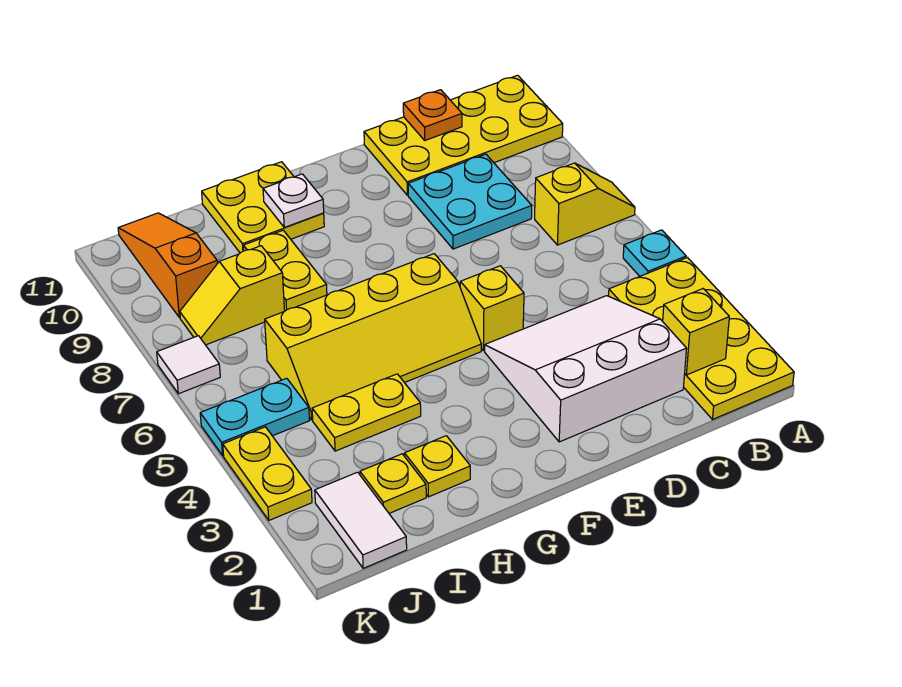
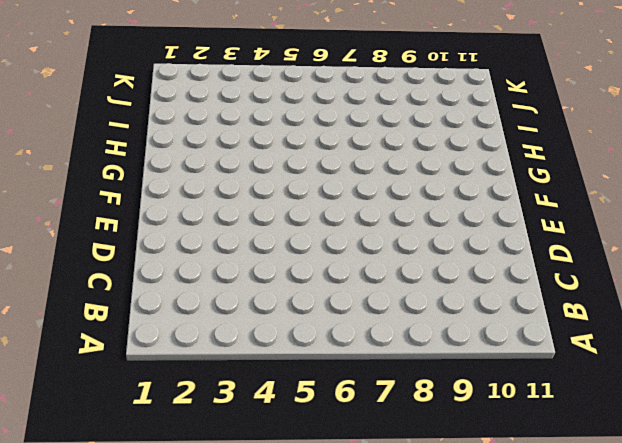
none -> yellow 2x4 plate [609,258,794,419]
none -> cyan 1x1 plate [623,230,686,276]
none -> yellow 1x2 slope [535,163,635,245]

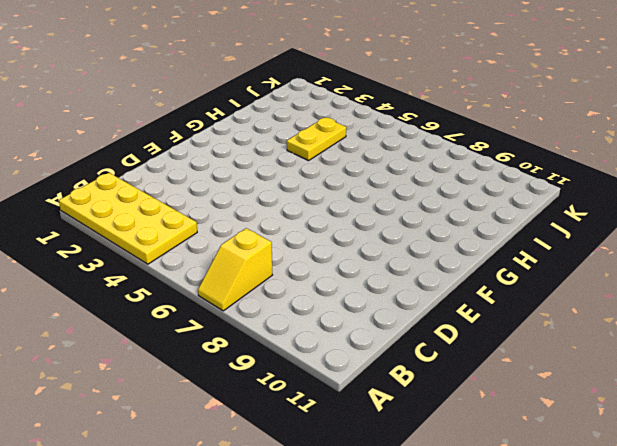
none -> cyan 1x1 plate [623,230,686,276]
none -> yellow 2x4 plate [364,75,563,195]
none -> white 3x3 slope [485,296,687,442]

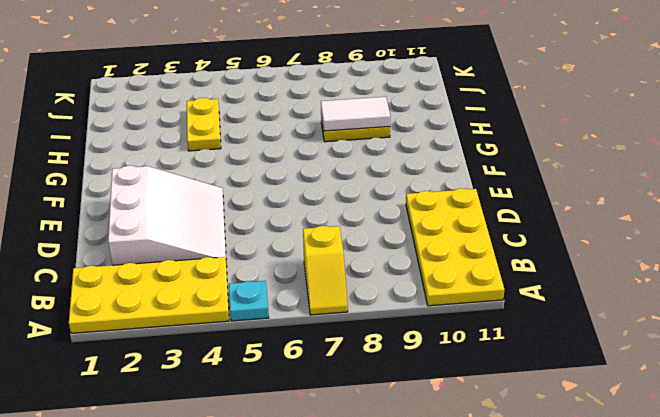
white 1x2 tile [321,97,390,131] -> white 1x2 tile moved to [315,472,407,568]
none -> cyan 2x2 plate [408,154,532,249]
none -> yellow 1x1 brick [460,266,524,351]
none -> yellow 2x4 slope [265,254,481,420]

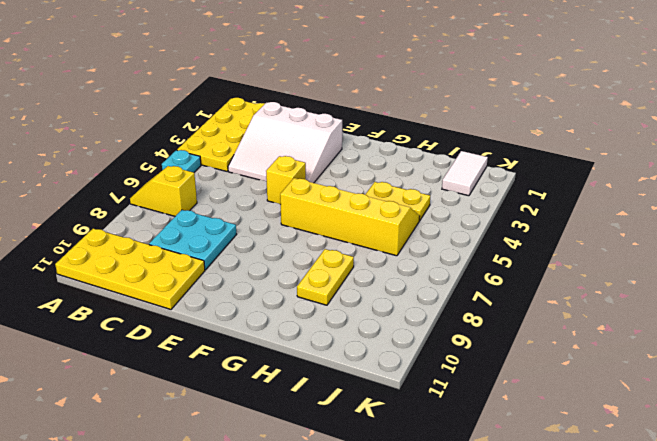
none -> yellow 2x2 plate [202,162,324,253]
none -> yellow 1x1 plate [404,436,470,497]
none -> yellow 1x1 plate [360,454,426,513]

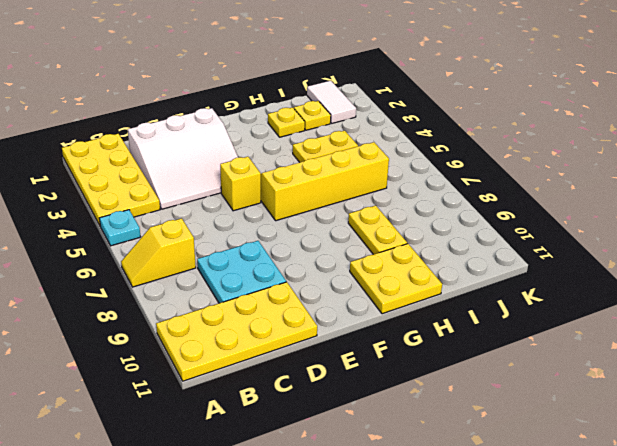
none -> yellow 1x2 slope [180,246,285,345]
none -> cyan 1x2 plate [200,378,310,456]
none -> orange 1x3 slope [118,213,217,318]

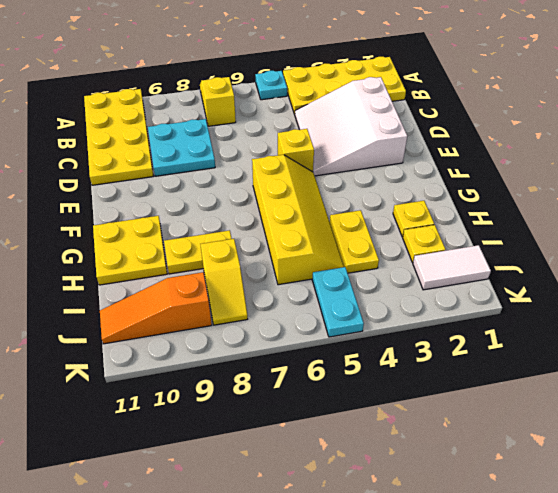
none -> yellow 1x2 plate [223,427,312,520]
none -> white 1x1 tile [157,336,220,394]
none -> yellow 1x1 brick [663,289,729,375]

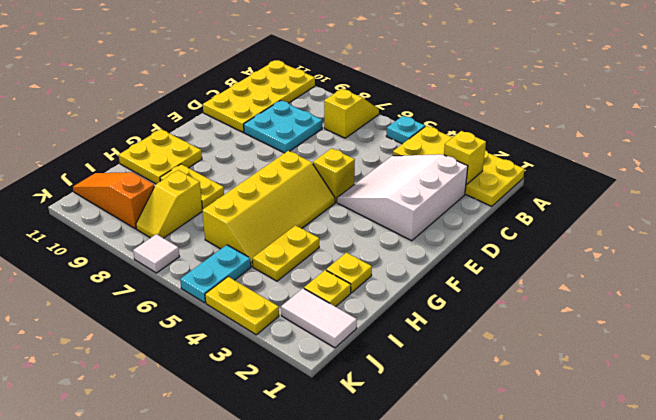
none -> orange 1x1 plate [403,90,462,140]
none -> white 1x1 plate [263,174,324,227]

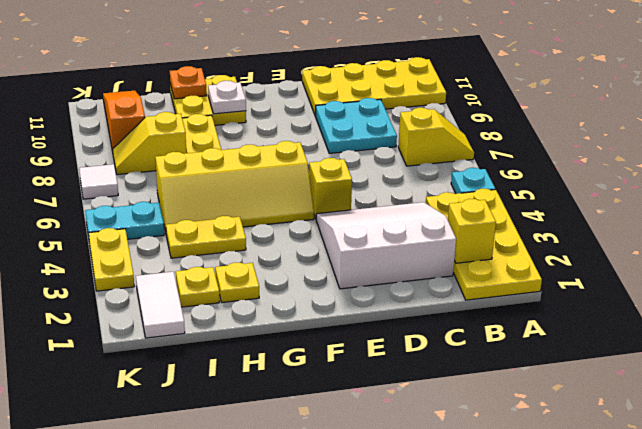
orange 1x1 plate [170,66,207,99] -> orange 1x1 plate moved to [403,90,462,140]

